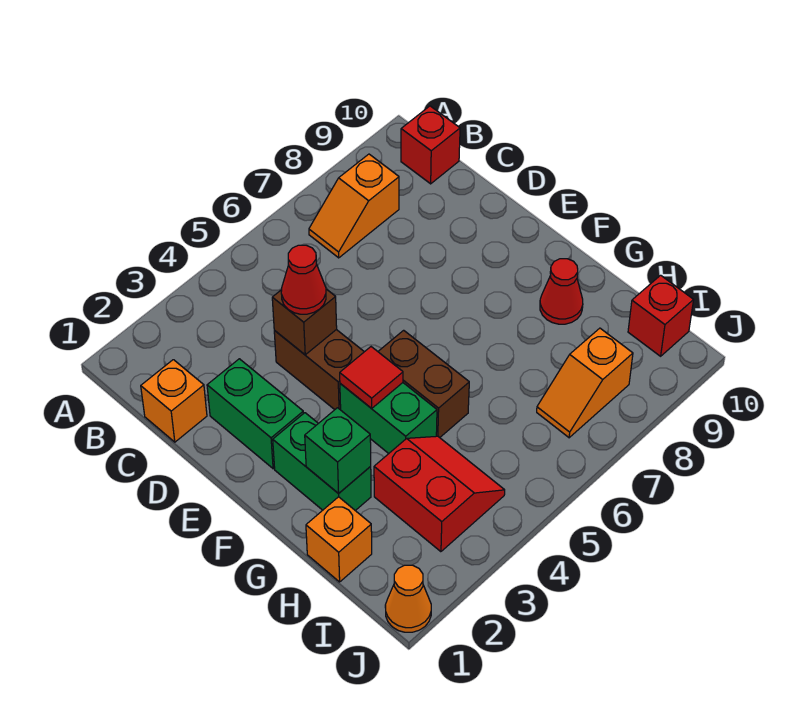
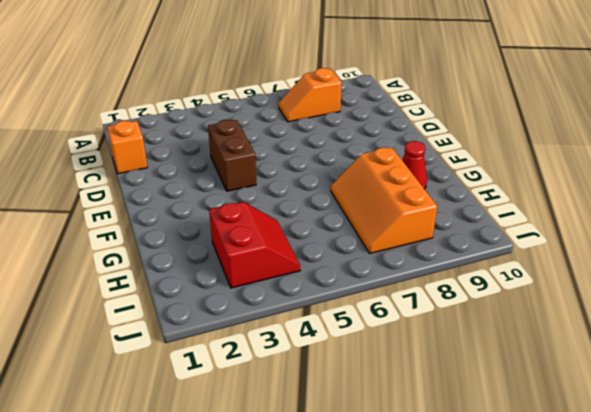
orange 2x3 slope [331,147,437,253] -> orange 1x2 slope [537,328,633,438]
none -> red 1x1 brick [401,106,460,184]
none -> green 1x2 brick [207,359,303,469]
none -> green 1x2 brick [273,413,371,511]

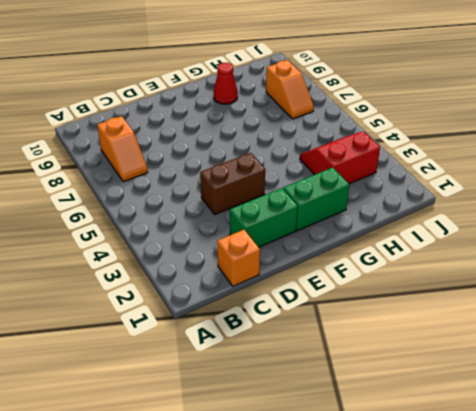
none -> red 1x1 brick [401,106,460,184]
none -> green 1x2 brick [340,383,437,453]
none -> brown 1x2 brick [378,330,469,438]

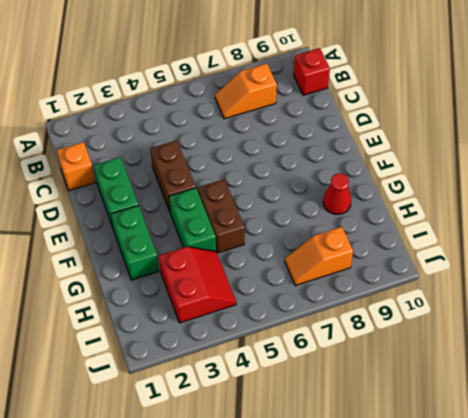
none -> orange 1x1 brick [306,497,372,582]
none -> red 1x1 brick [628,275,694,356]
none -> orange 1x1 cone [385,565,431,632]

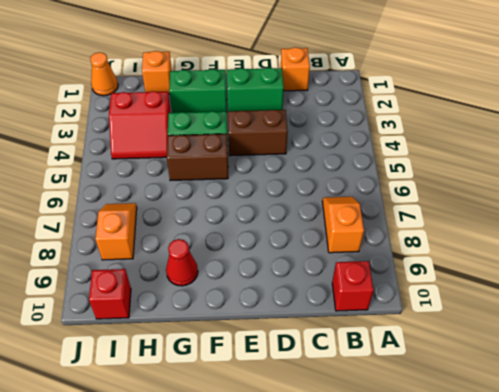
none -> brown 1x1 brick [272,289,337,355]
none -> red 1x1 tile [340,347,403,408]
none -> green 1x1 brick [305,408,371,494]

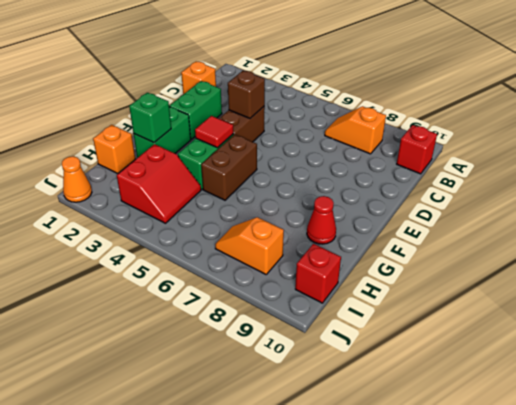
none -> red 1x1 cone [281,245,326,314]

